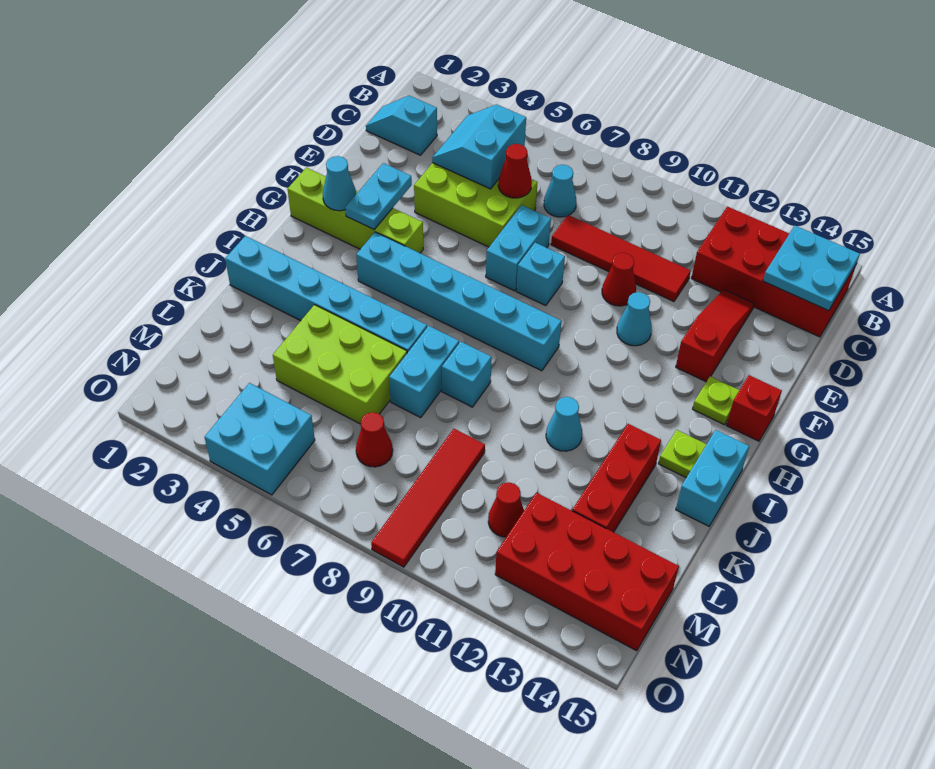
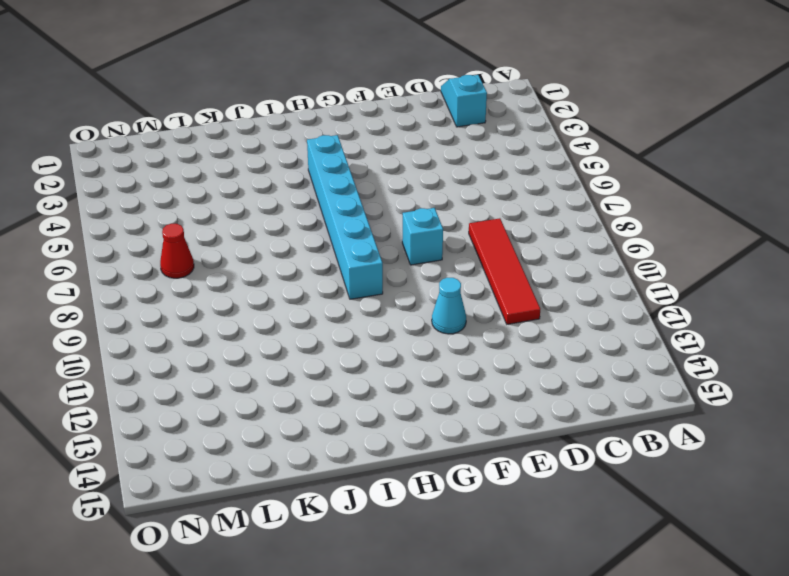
none -> red 2x4 brick [691,207,856,337]
none -> cyan 1x1 cone [544,165,576,217]
none -> lime 2x3 brick [414,163,538,247]
none -> red 1x3 slope [676,290,754,382]

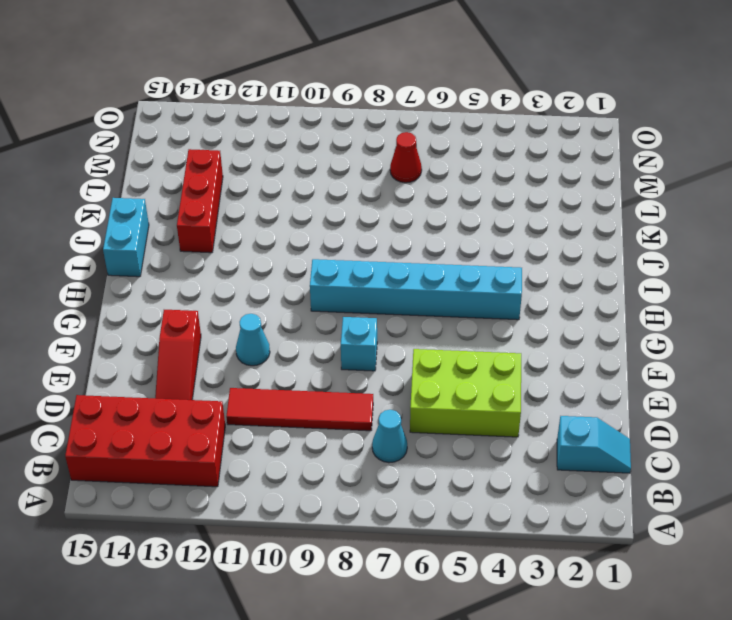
none -> cyan 1x2 brick [486,205,551,291]
none -> red 1x1 cone [602,253,636,306]
none -> lime 1x4 brick [288,168,423,253]
none -> lime 1x1 plate [693,376,739,425]

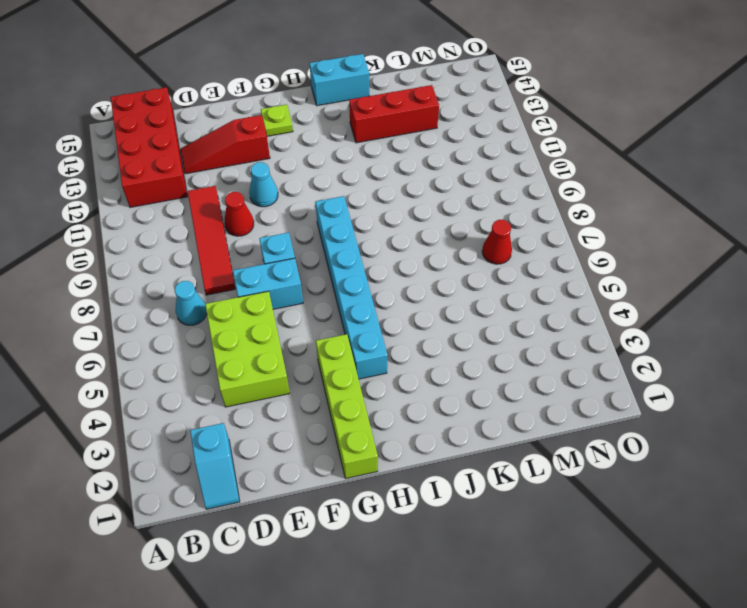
none -> red 1x1 brick [726,375,782,441]
none -> lime 1x1 plate [659,430,707,478]
none -> cyan 1x6 brick [225,236,427,353]
none -> cyan 1x2 brick [389,326,459,417]

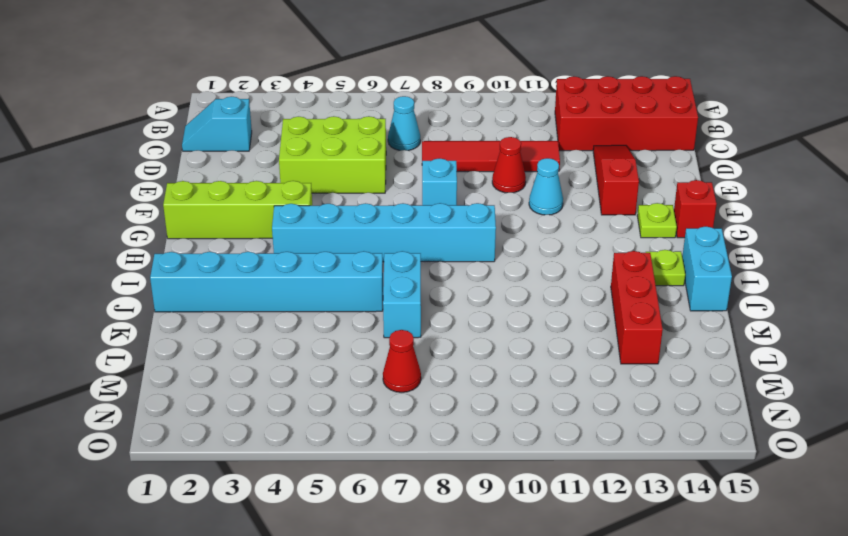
none -> cyan 1x2 brick [486,205,551,291]
none -> cyan 1x1 brick [442,342,492,407]
none -> cyan 1x1 cone [546,397,582,451]
none -> lime 2x3 brick [273,305,407,424]

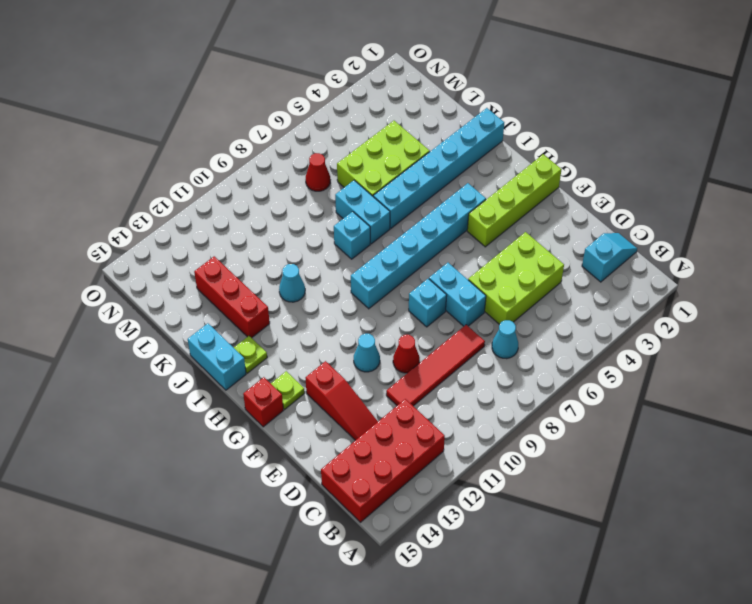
none -> red 1x4 tile [371,429,485,567]
none -> red 1x1 cone [488,482,524,537]
none -> red 2x4 brick [495,493,679,651]
none -> cyan 2x2 brick [205,383,315,495]

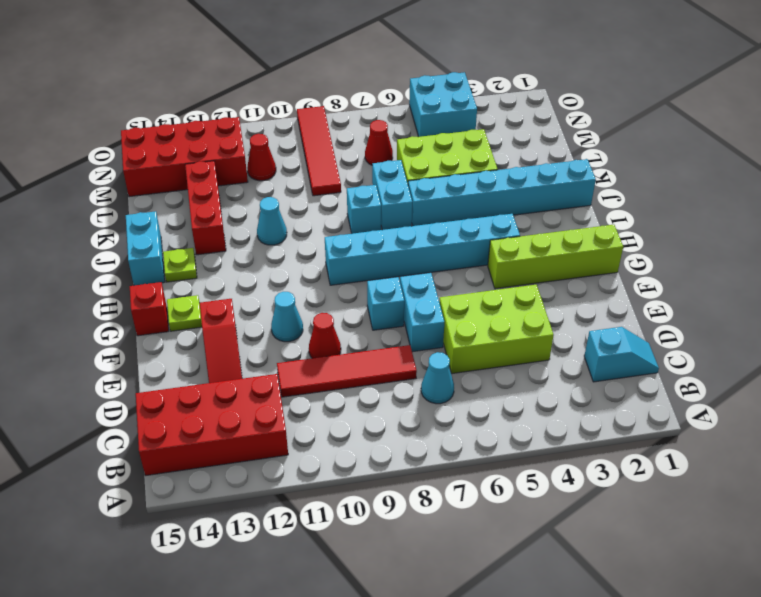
none -> cyan 2x2 plate [763,226,860,311]
none -> cyan 2x2 slope [432,105,526,189]
none -> red 1x1 cone [498,144,532,198]
none -> cyan 1x2 plate [345,163,412,229]

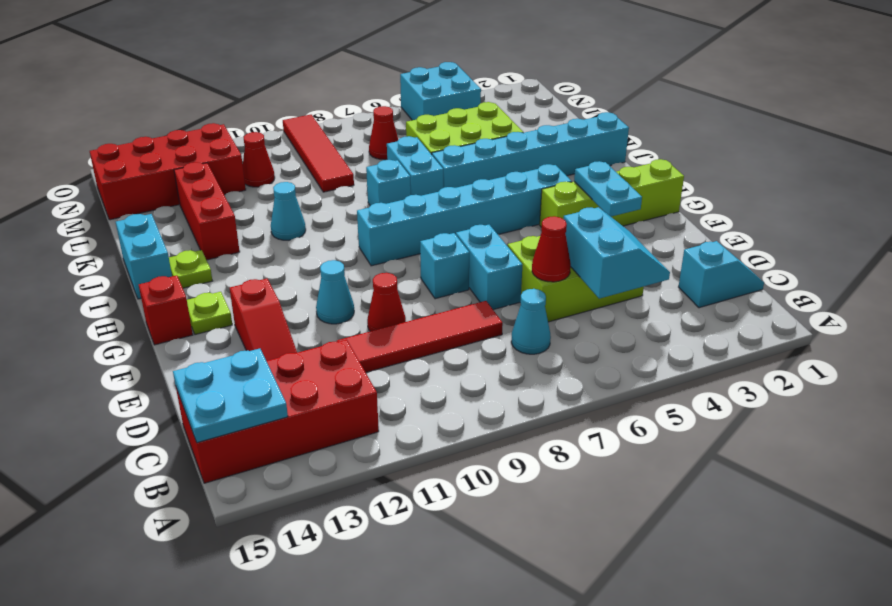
none -> cyan 1x1 cone [323,156,356,211]

